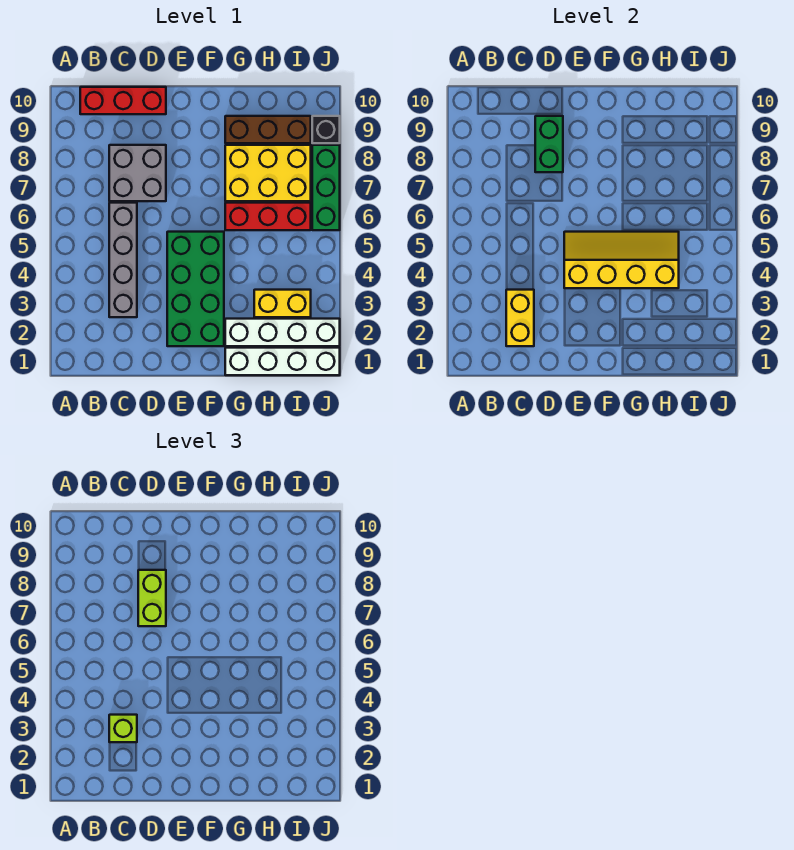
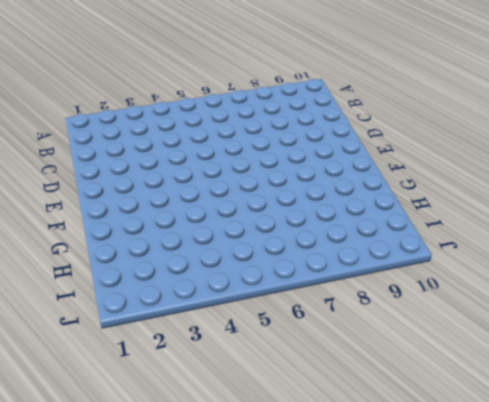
none -> red 1x3 brick [80,87,166,114]
none -> grey 1x4 brick [109,203,137,317]
none -> grey 2x2 brick [109,145,166,201]

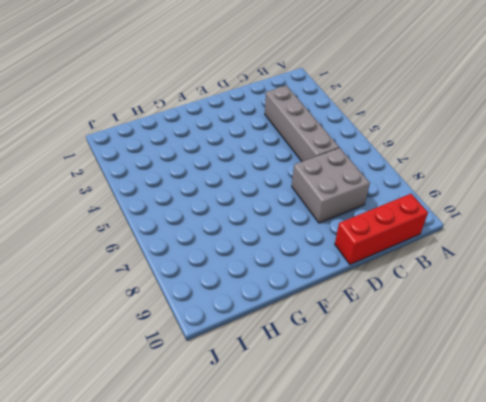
none -> green 2x4 brick [167,232,224,346]
none -> white 1x4 brick [225,348,340,375]
none -> white 1x4 brick [225,319,340,346]

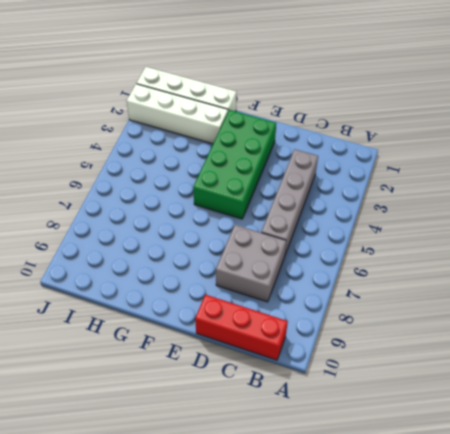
none -> red 1x3 brick [225,203,311,230]
none -> yellow 2x3 brick [225,145,311,201]
none -> brown 1x3 brick [225,116,311,143]

